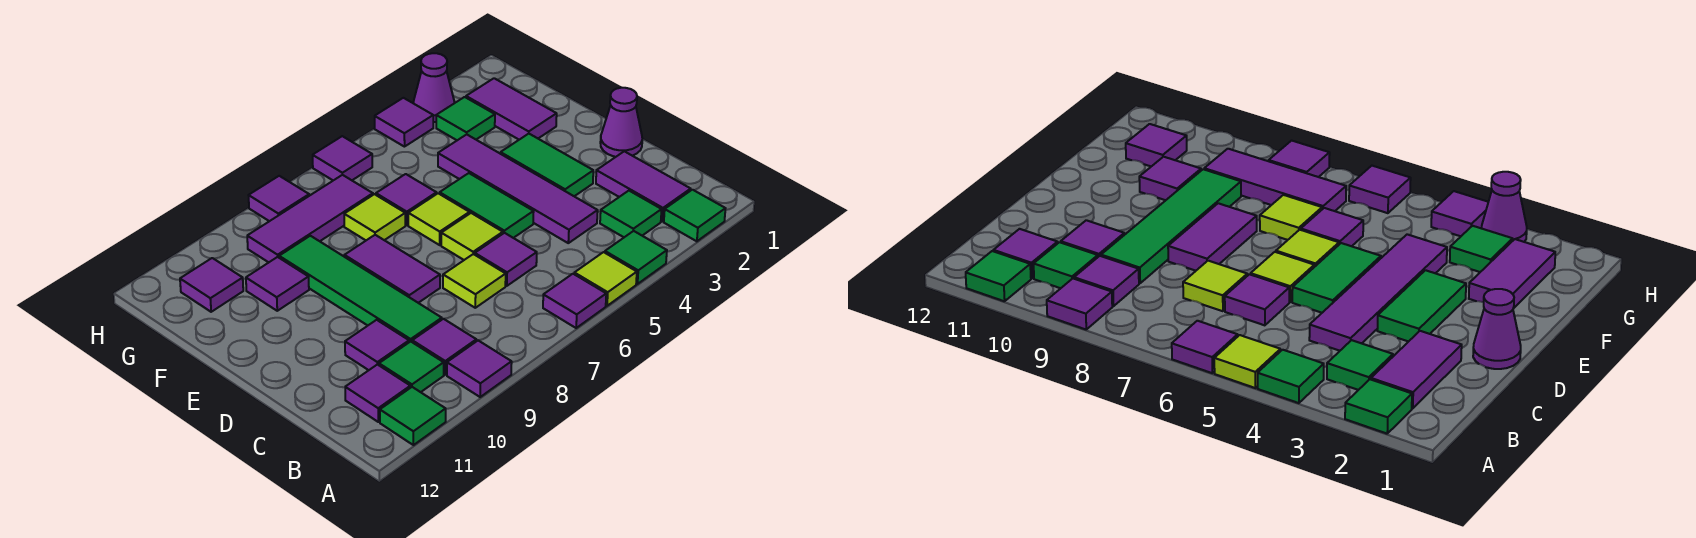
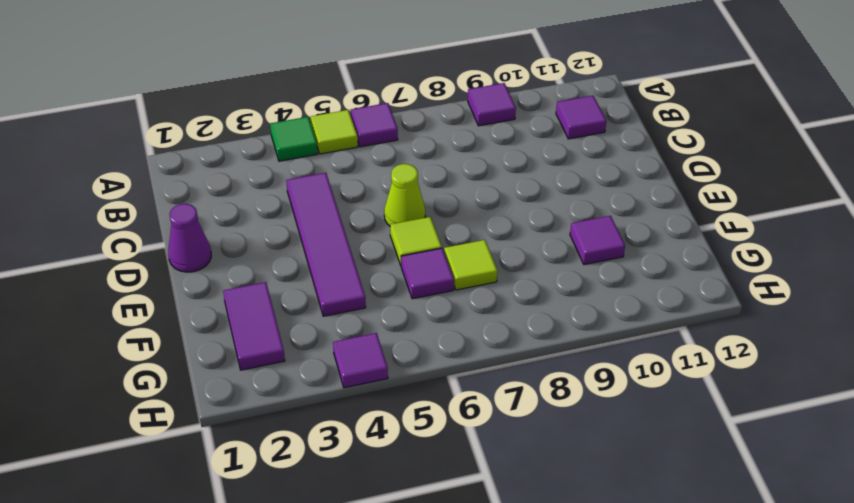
lime 1x1 cone [384,164,425,226] -> lime 1x1 tile [441,213,503,260]
none -> green 1x1 tile [664,190,726,241]
none -> green 1x1 tile [380,387,446,445]
none -> purple 1x2 tile [596,151,691,221]
none -> green 1x1 tile [600,191,662,237]

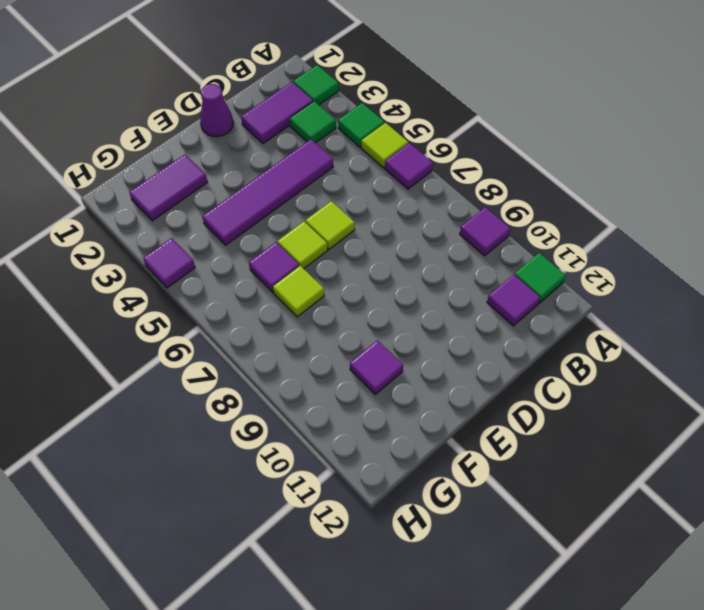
none -> purple 1x1 tile [412,319,476,375]
none -> green 1x1 tile [379,342,444,392]
none -> purple 1x1 tile [475,233,537,286]
none -> lime 1x1 tile [443,254,506,308]

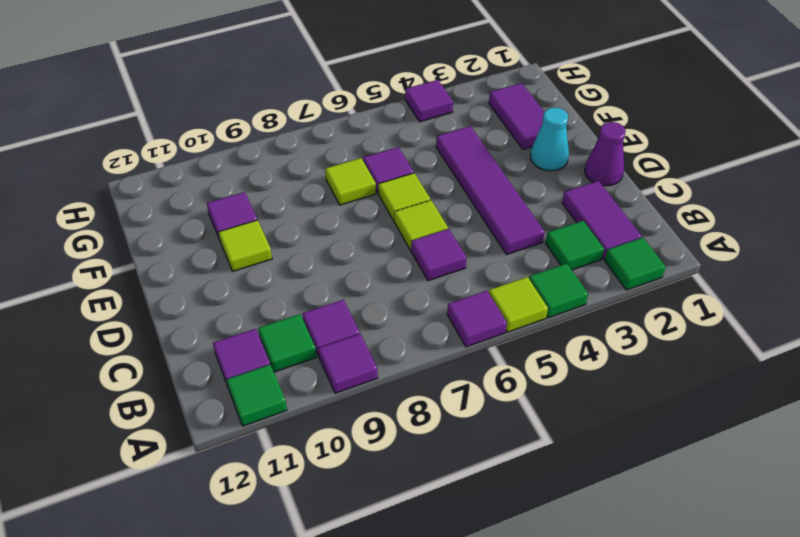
cyan 1x1 cone [530,107,569,171] -> none
lime 1x1 tile [219,220,272,271] -> lime 1x1 tile moved to [443,254,506,308]
none -> green 1x4 tile [279,236,442,342]
none -> purple 1x1 tile [345,320,409,370]
none -> green 1x2 tile [501,134,593,196]
none -> green 1x2 tile [440,173,534,238]

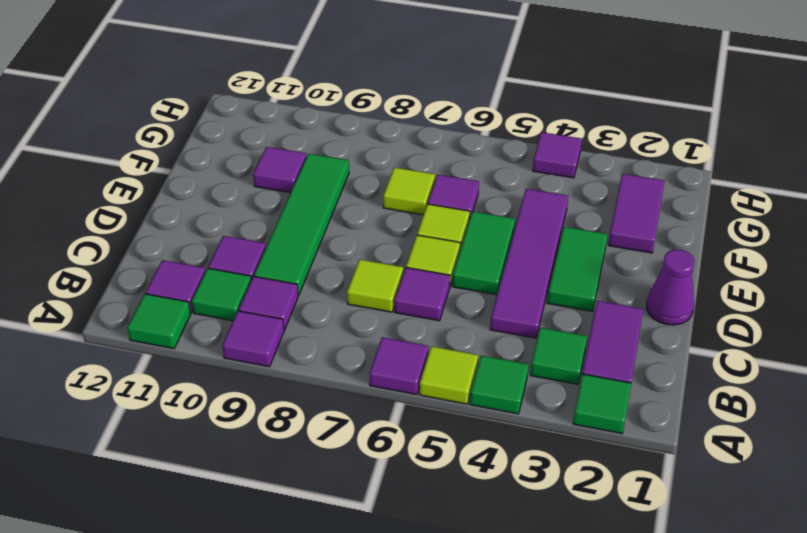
none -> purple 1x2 tile [344,235,440,303]
none -> green 1x1 tile [436,97,495,140]
none -> purple 1x3 tile [247,175,373,262]
none -> purple 1x1 tile [180,258,243,312]

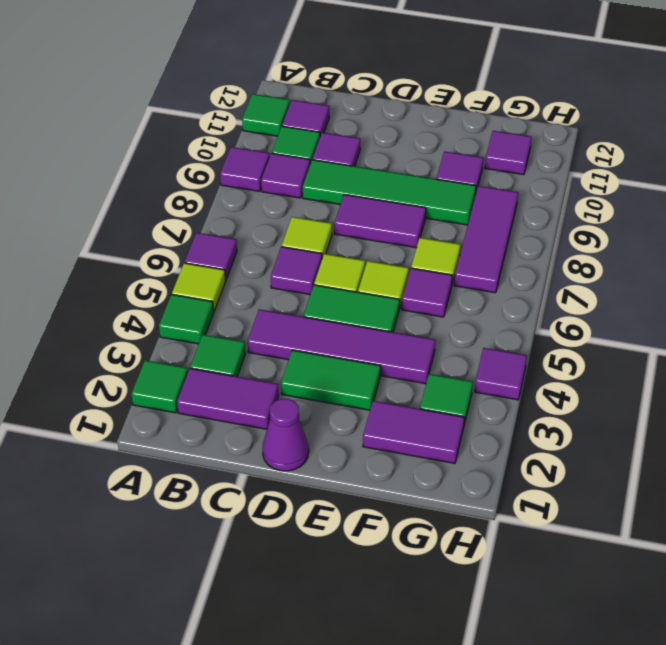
none -> purple 1x1 cone [414,53,454,122]
none -> purple 1x1 tile [313,136,372,180]
none -> purple 1x1 tile [249,176,309,221]

